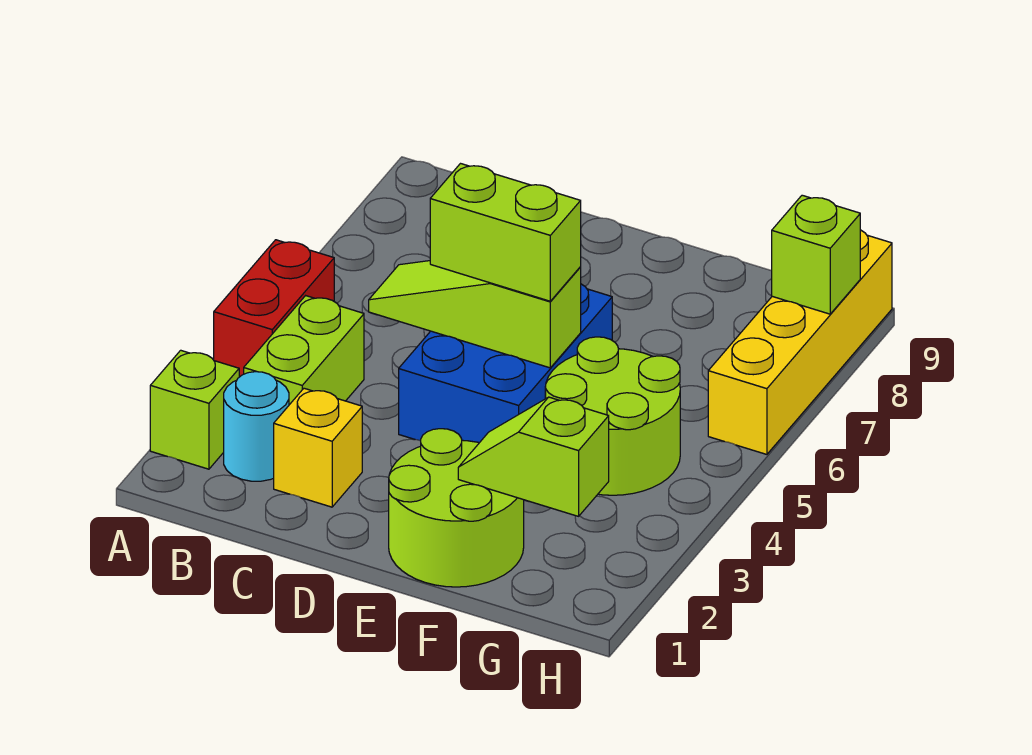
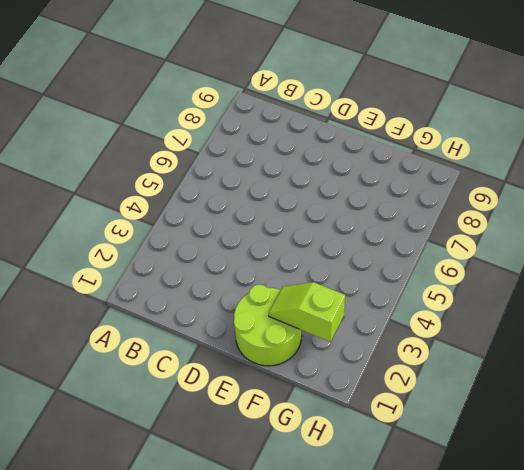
none -> lime 1x1 brick [150,350,239,469]
none -> red 1x2 brick [214,240,334,377]
none -> cyan 1x1 round brick [224,372,289,481]

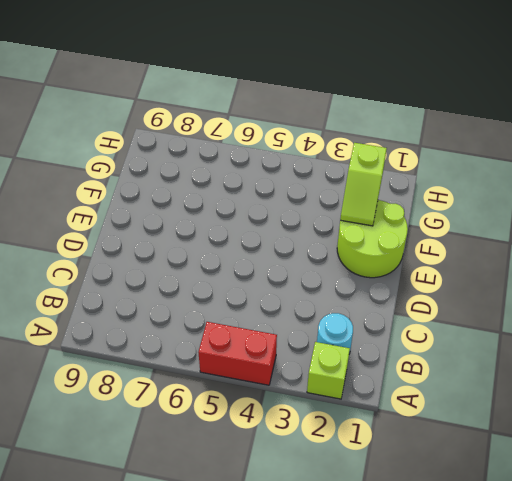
none -> lime 1x2 brick [244,296,364,405]
none -> yellow 1x1 brick [274,388,362,507]
none -> blue 2x3 brick [399,284,612,443]

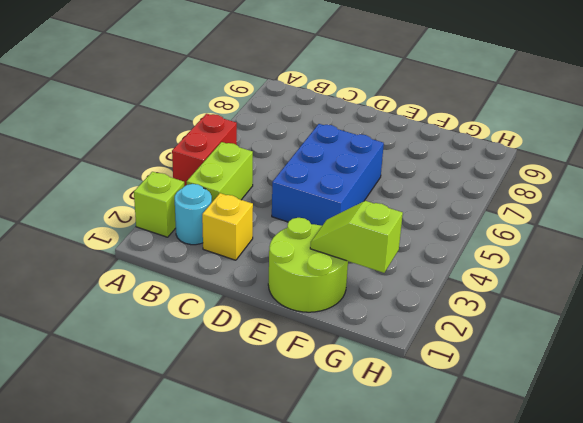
none -> lime 2x2 round brick [545,337,680,495]
none -> yellow 1x4 brick [708,230,892,454]
none -> lime 1x3 slope [369,261,581,368]

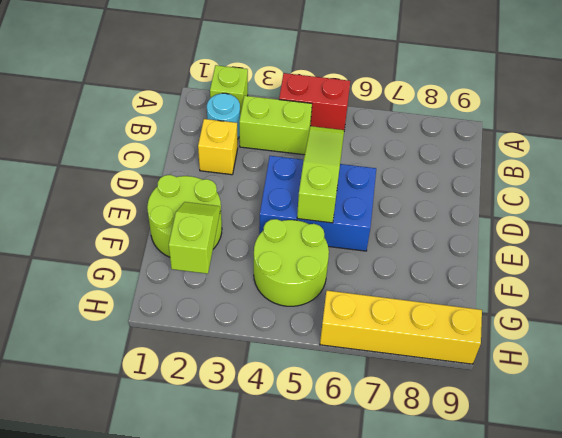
none -> lime 1x1 brick [772,195,860,314]
none -> lime 1x2 brick [430,164,581,301]

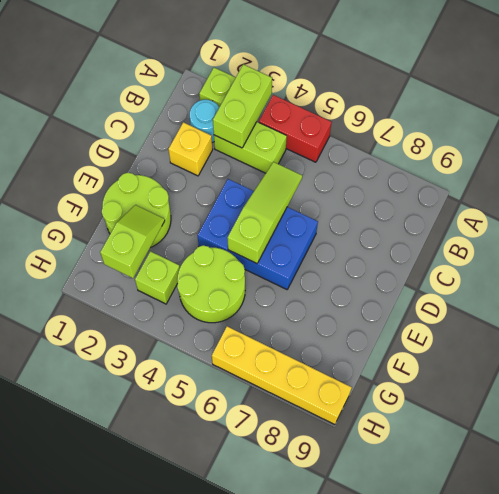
lime 1x2 brick [213,64,272,148] -> lime 1x2 brick moved to [430,164,581,301]
lime 1x1 brick [135,251,180,304] -> lime 1x1 brick moved to [772,195,860,314]

